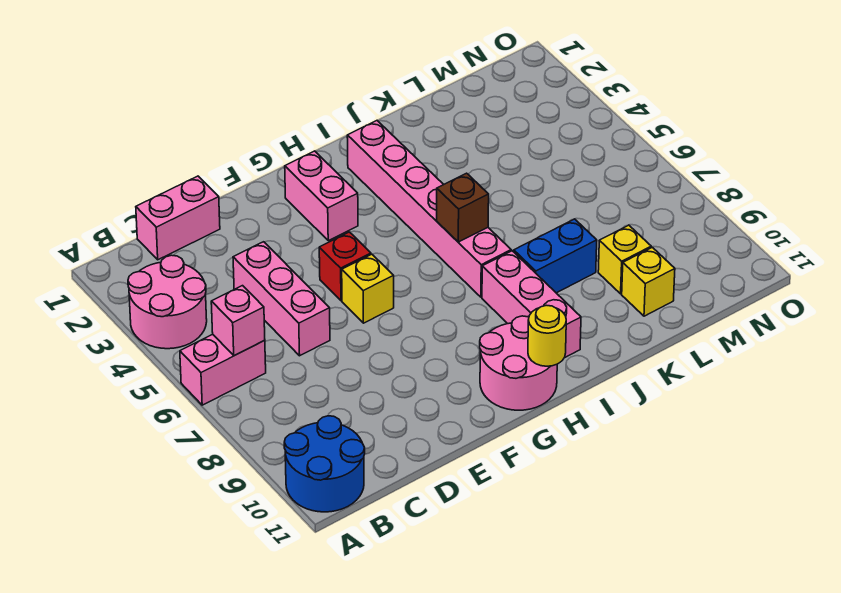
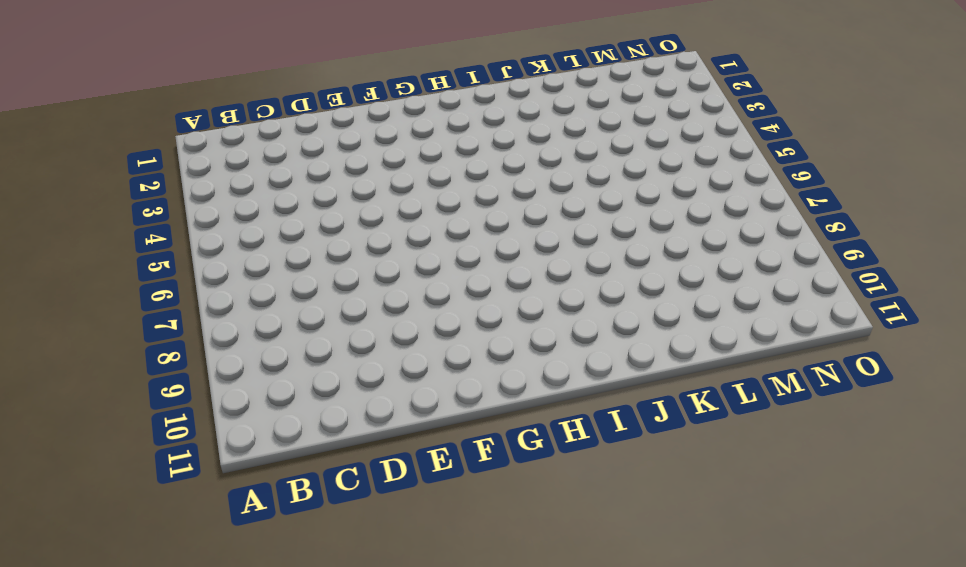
none -> pink 2x2 round brick [128,255,207,349]
none -> pink 1x2 brick [180,334,266,405]
none -> blue 2x2 round brick [284,416,365,512]

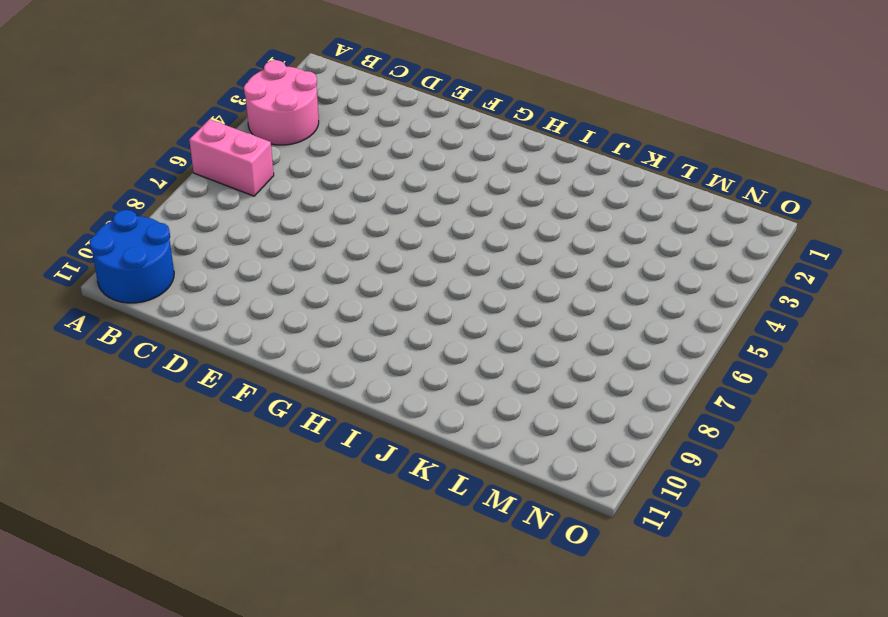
none -> pink 1x2 brick [136,176,220,260]
none -> pink 1x3 brick [233,242,330,356]
none -> red 1x1 brick [319,232,371,301]

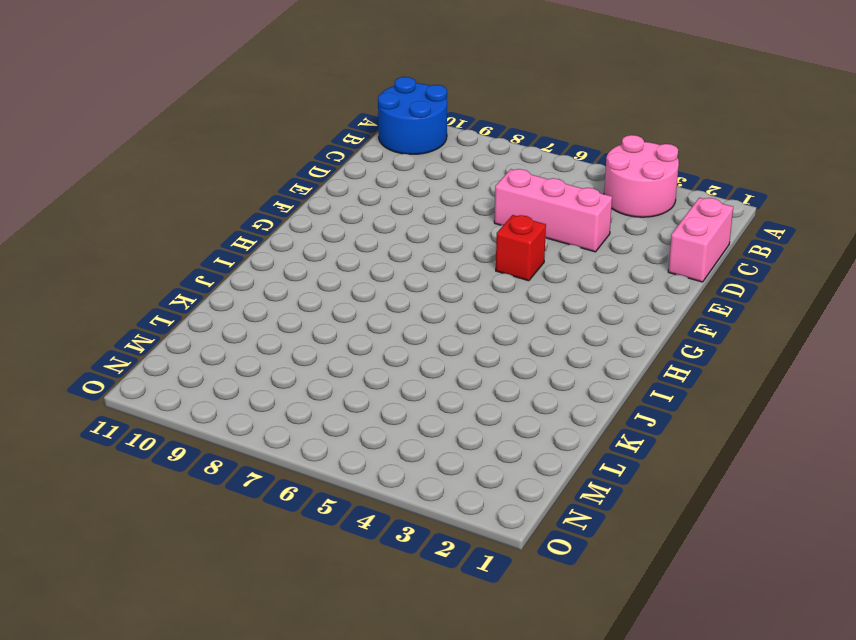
none -> pink 1x2 brick [180,334,266,405]
none -> yellow 1x1 brick [342,254,394,323]
none -> pink 1x2 brick [285,151,358,241]

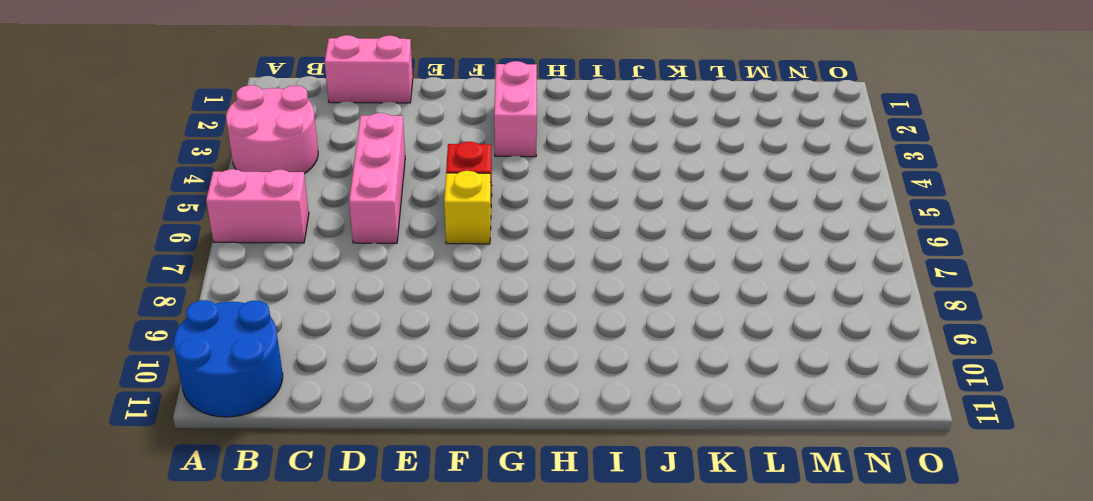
none -> pink 2x2 round brick [480,316,557,410]
none -> pink 1x6 brick [347,121,511,297]
none -> pink 1x3 brick [482,251,581,358]

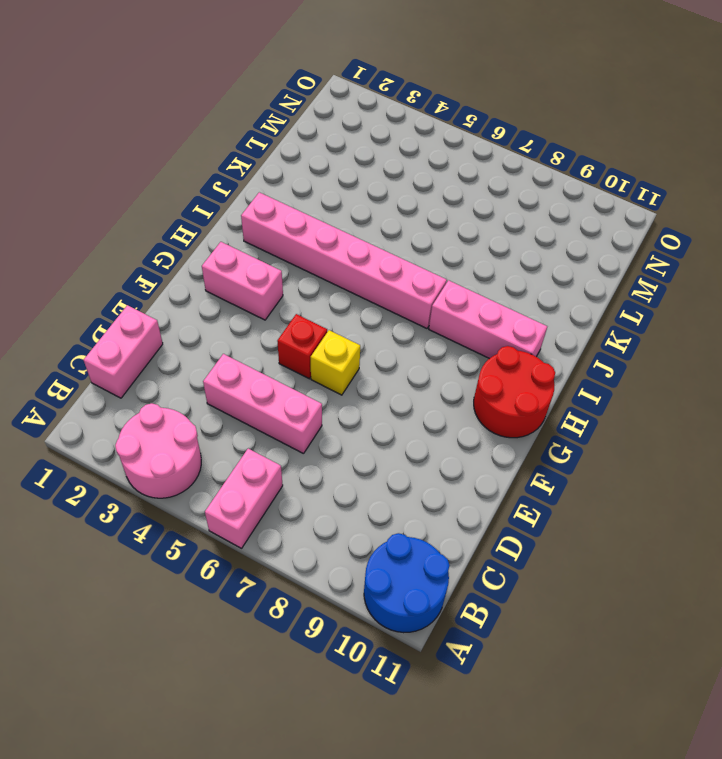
red 2x2 round brick [474,346,555,438] -> pink 2x2 round brick [480,316,557,410]
none -> blue 1x2 brick [514,219,597,293]
none -> yellow 1x1 brick [598,225,651,294]
none -> yellow 1x1 brick [622,247,675,316]

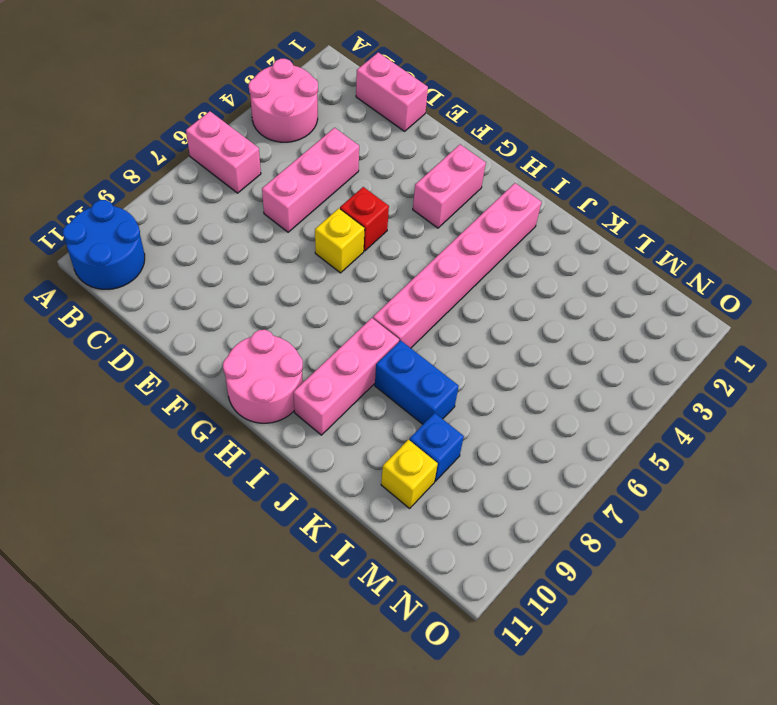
blue 1x1 brick [409,413,464,481] -> yellow 1x1 brick [598,225,651,294]
none -> pink 1x1 brick [211,286,265,356]
none -> yellow 1x1 round brick [528,305,566,366]
none -> brown 1x1 brick [437,173,489,242]

